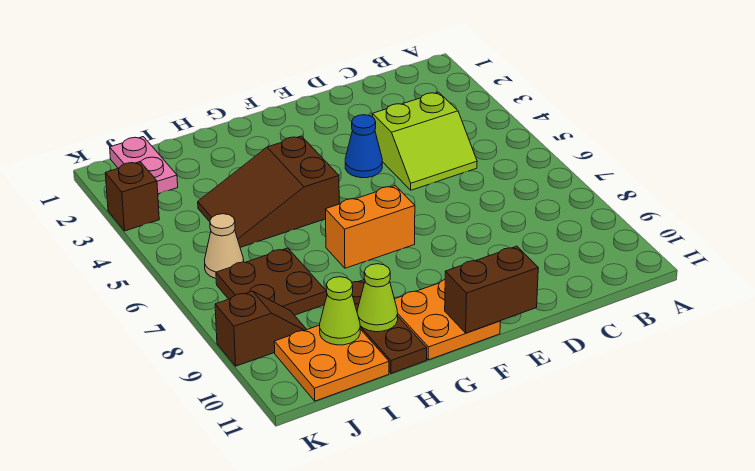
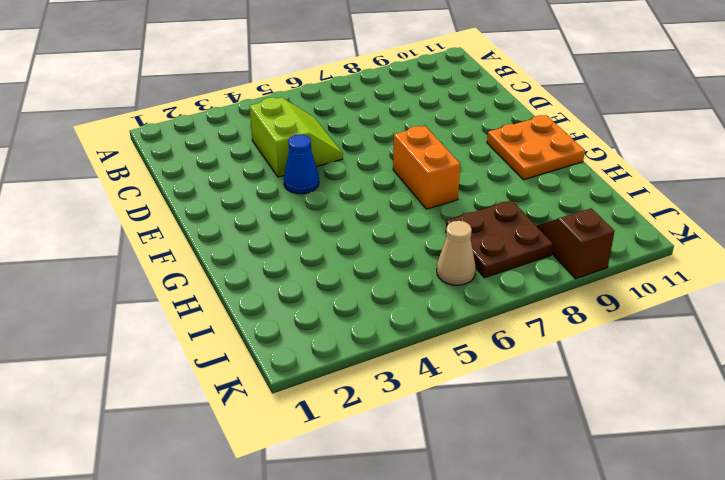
none -> brown 2x3 slope [198,136,339,247]
none -> brown 1x3 plate [352,280,427,373]
none -> orange 2x2 plate [274,325,389,401]

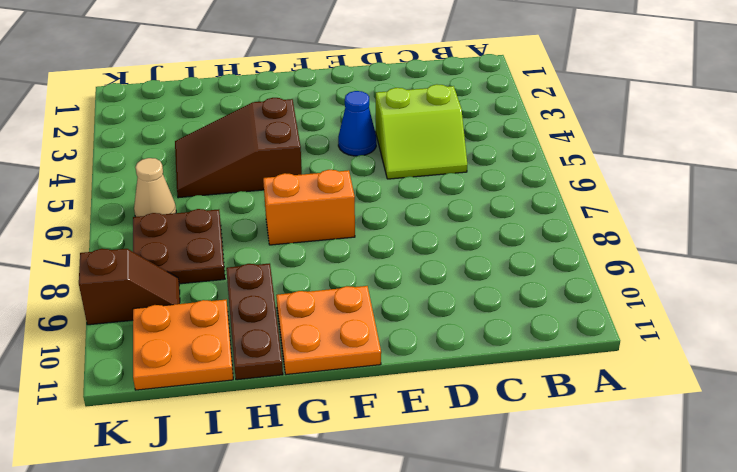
none -> pink 1x2 plate [110,137,178,194]
none -> brown 1x1 brick [105,162,159,231]
none -> brown 1x2 brick [445,246,538,333]

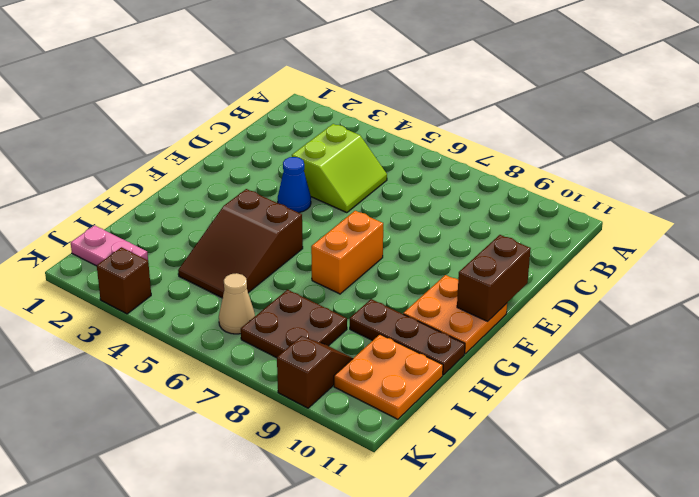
none -> lime 1x1 cone [357,264,398,332]
none -> lime 1x1 cone [320,277,360,345]

